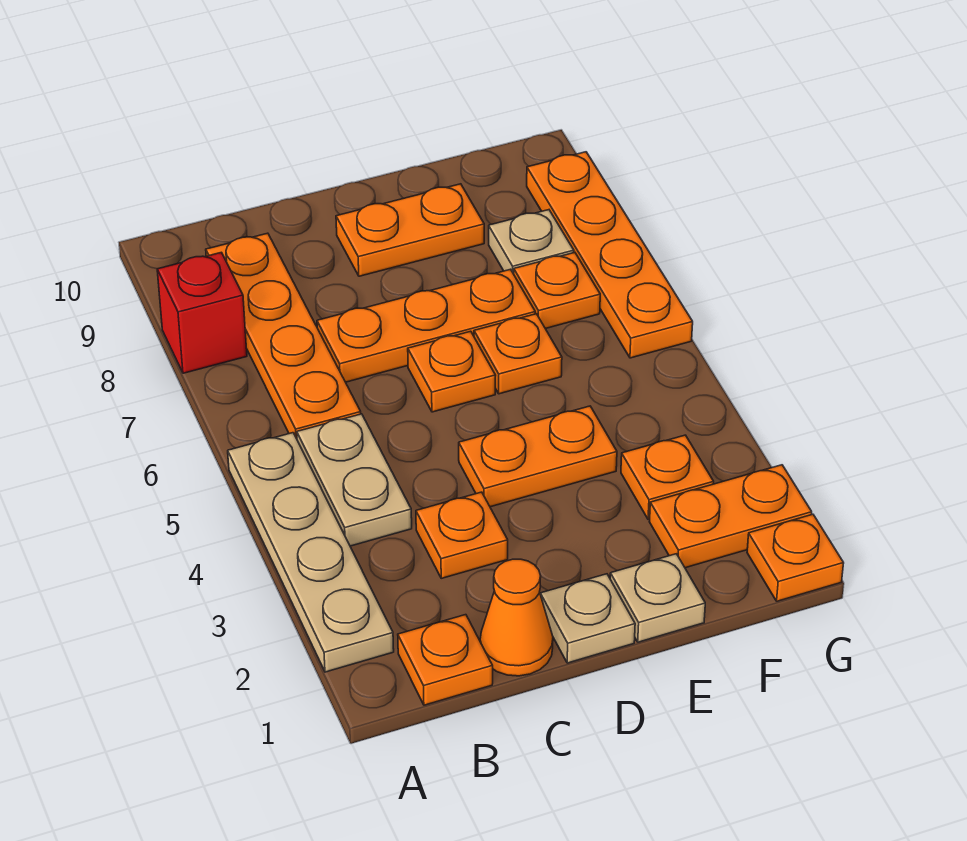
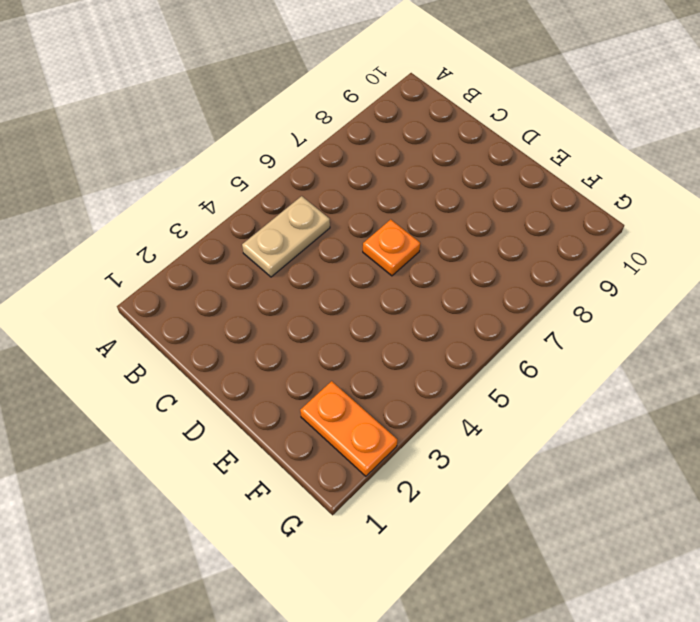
none -> tan 1x4 plate [228,433,394,672]
none -> red 1x1 brick [157,252,247,373]
none -> orange 1x1 plate [398,615,493,705]

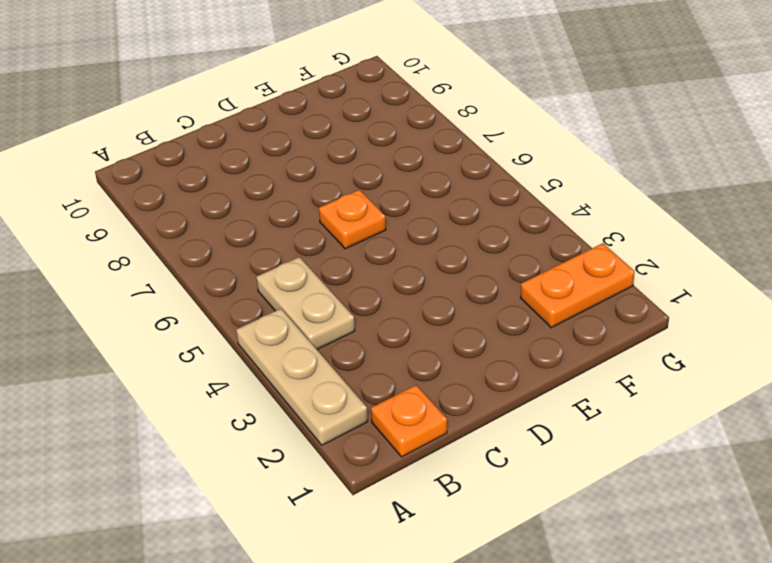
tan 1x3 plate [236,309,368,445] -> tan 1x4 plate [228,433,394,672]
none -> red 1x1 brick [157,252,247,373]
none -> orange 1x4 plate [206,233,361,439]
none -> orange 1x1 cone [480,559,553,676]

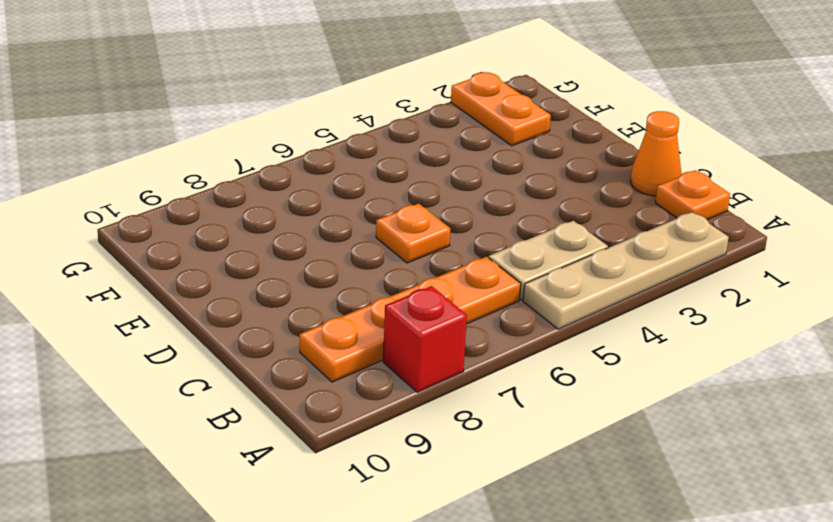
none -> orange 1x1 plate [416,492,508,578]
none -> orange 1x3 plate [317,269,535,382]
none -> tan 1x1 plate [540,574,635,663]

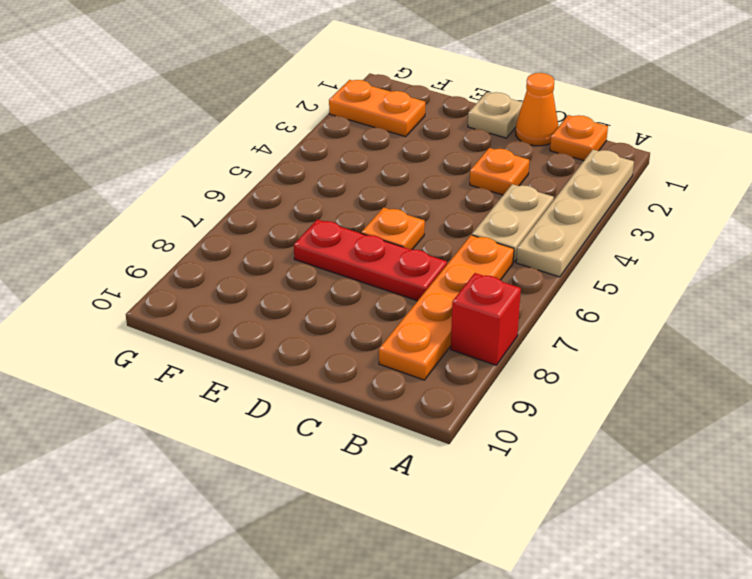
red 1x3 plate [294,219,447,301] -> orange 1x3 plate [317,269,535,382]
none -> orange 1x2 plate [459,406,617,507]
none -> orange 1x2 plate [336,184,484,276]
none -> tan 1x1 plate [610,554,705,642]

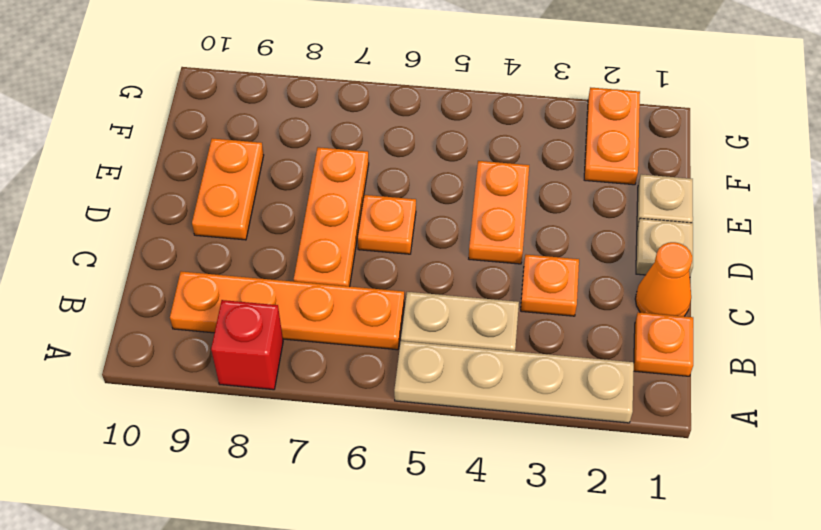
none -> orange 1x1 plate [474,314,562,394]
none -> orange 1x1 plate [621,435,714,519]
none -> orange 1x1 plate [514,253,600,329]

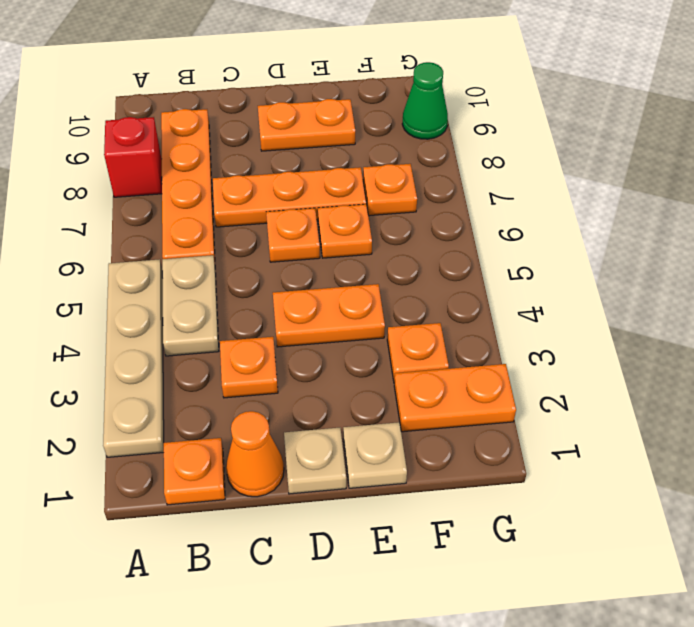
green 1x1 cone [402,62,448,139] -> orange 1x4 plate [527,152,693,358]
none -> tan 1x1 plate [489,210,574,274]
none -> orange 1x1 plate [747,514,844,601]

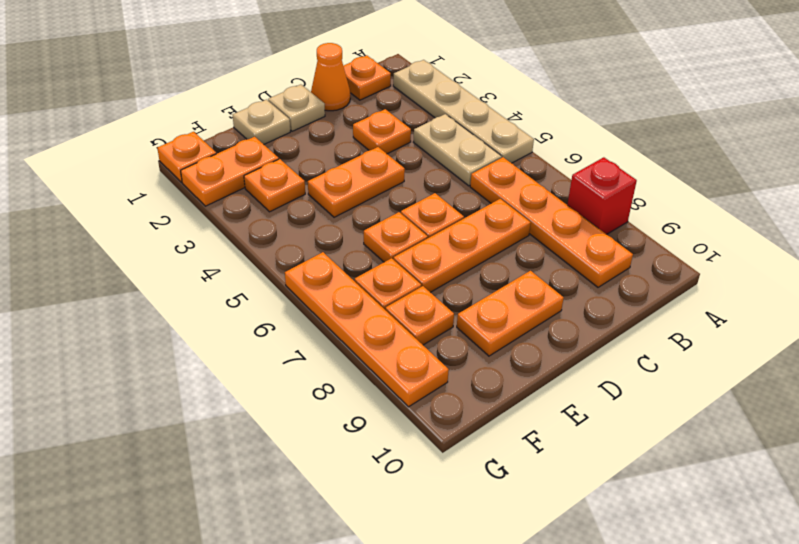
orange 1x1 plate [385,286,454,345] -> tan 1x1 plate [489,210,574,274]

